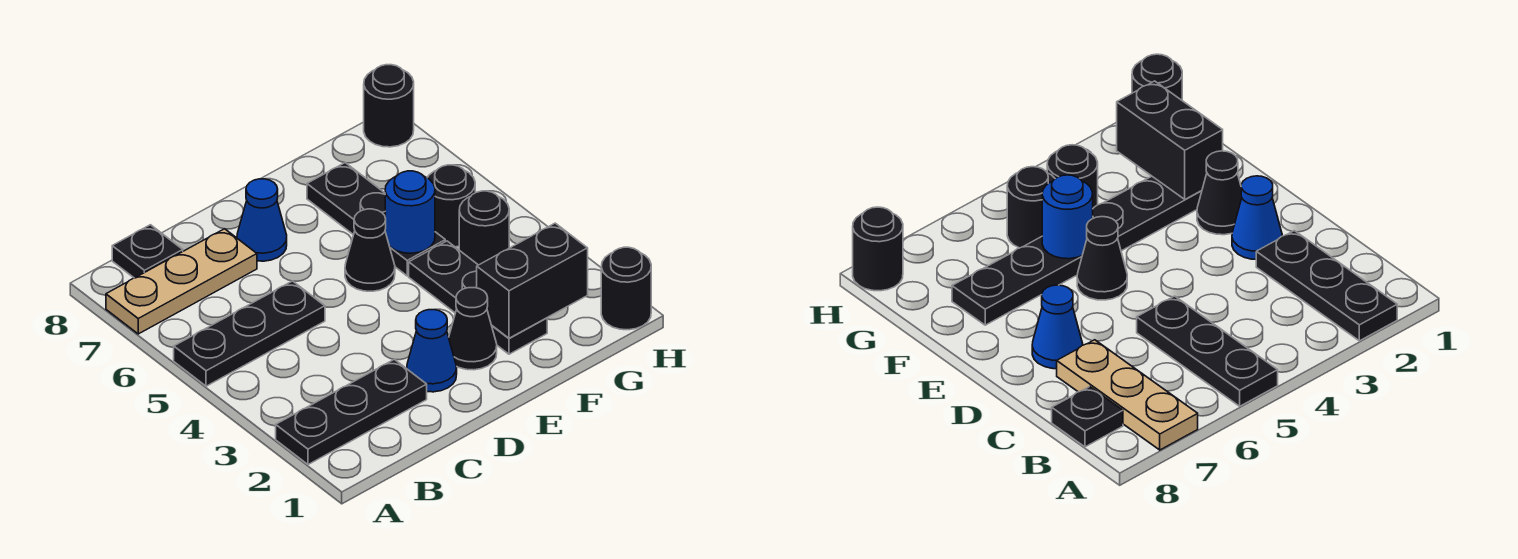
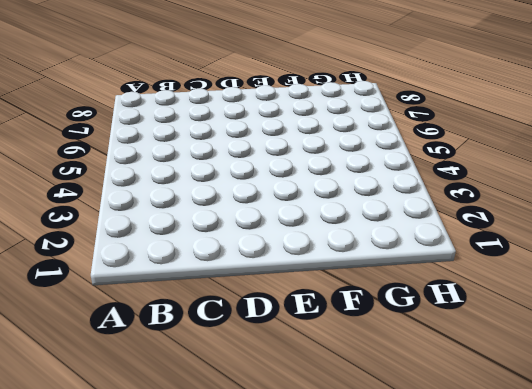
none -> black 1x3 plate [276,359,427,465]
none -> black 1x3 plate [174,281,325,386]
none -> tan 1x3 plate [106,229,257,334]

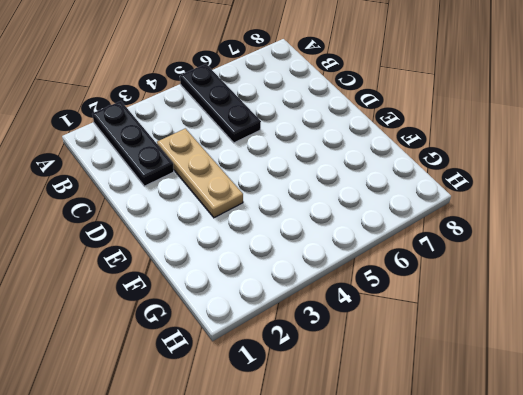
tan 1x3 plate [157,128,243,218] -> tan 1x3 plate moved to [106,229,257,334]
none -> black 1x1 plate [112,225,183,278]
none -> blue 1x1 cone [407,310,457,392]
none -> blue 1x1 cone [237,179,287,261]

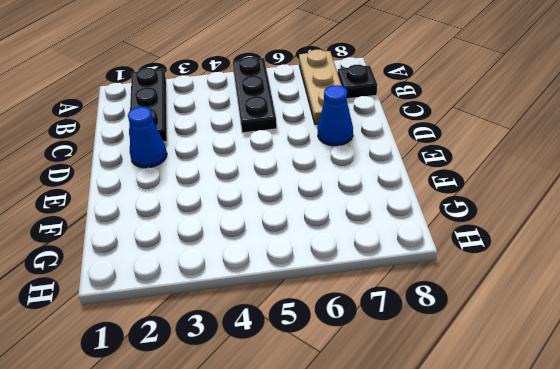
none -> black 1x1 cone [449,288,497,370]
none -> black 1x1 cone [345,209,395,291]
none -> black 1x3 plate [409,241,547,354]

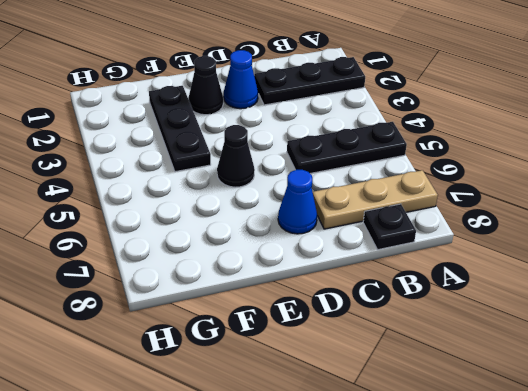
none -> black 1x3 plate [307,163,445,276]
none -> black 1x1 round brick [459,191,509,265]
none -> black 1x1 round brick [427,165,475,247]

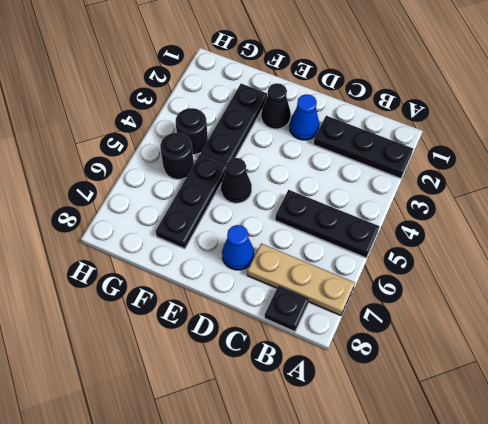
none -> black 1x1 round brick [601,247,651,330]
none -> black 1x1 round brick [364,65,414,147]
none -> black 1x2 brick [477,223,588,338]

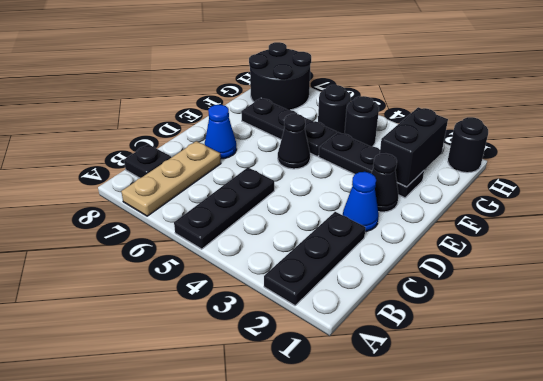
black 2x2 round brick [249,42,311,110] -> black 1x1 round brick [364,65,414,147]
none -> blue 1x1 round brick [385,171,435,253]

